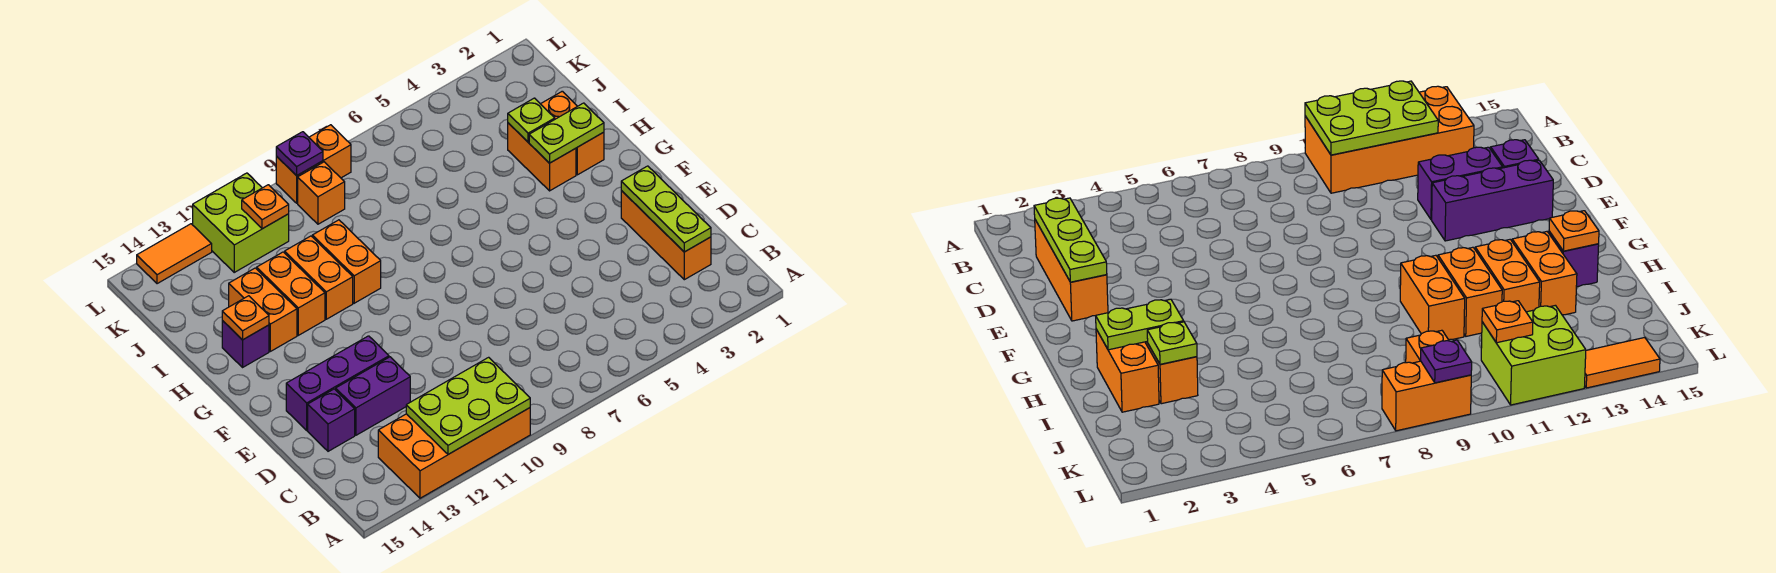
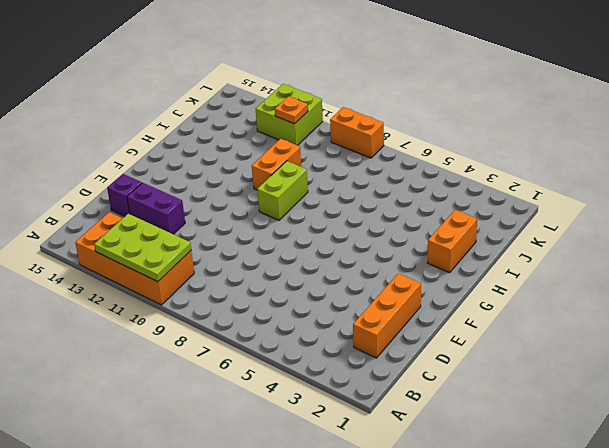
lime 1x2 brick [257,161,308,220] -> none
none -> purple 1x3 brick [286,336,389,430]
none -> orange 1x2 brick [508,123,576,191]
none -> orange 1x2 brick [285,236,353,319]

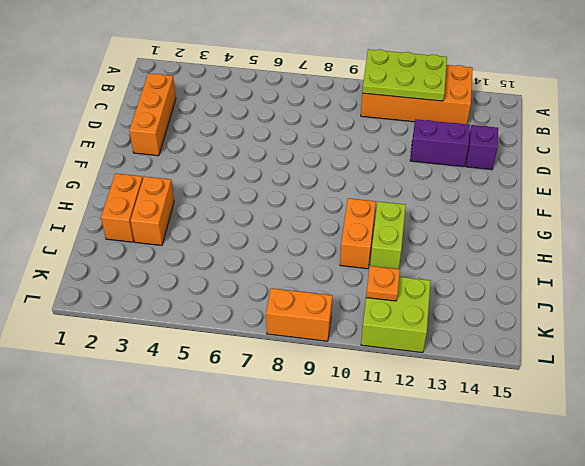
lime 1x2 brick [370,202,406,269] -> orange 1x2 brick [285,236,353,319]
none -> purple 1x3 brick [286,336,389,430]
none -> orange 1x2 brick [257,252,325,335]
none -> orange 1x2 brick [229,268,297,351]

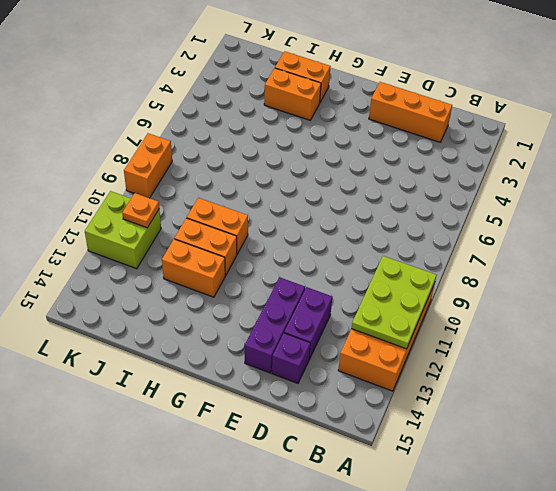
none -> orange 1x2 brick [229,268,297,351]
none -> purple 1x1 brick [222,321,269,367]
none -> orange 1x1 brick [298,162,345,224]

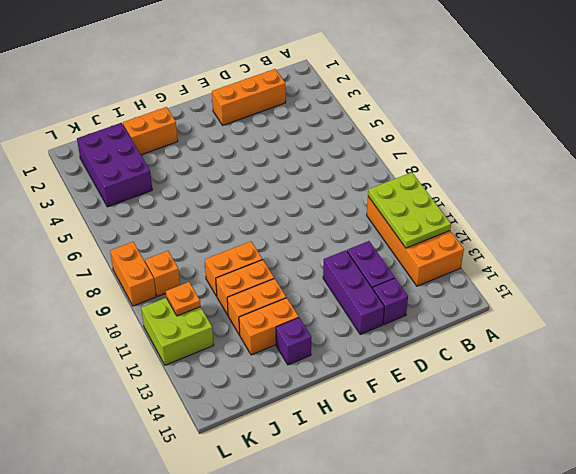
purple 2x3 brick [77,123,152,207] -> none
none -> orange 1x2 brick [508,123,576,191]
none -> orange 1x2 tile [137,224,212,284]
none -> lime 1x3 plate [621,166,711,252]

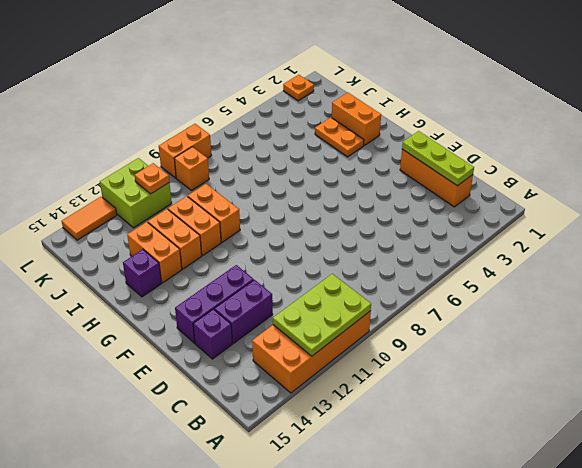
orange 1x2 plate [315,117,364,157] -> orange 1x2 brick [508,123,576,191]
orange 1x1 plate [283,75,314,101] -> orange 1x1 plate moved to [222,296,269,340]
none -> lime 1x2 plate [529,103,604,163]
none -> lime 1x1 plate [508,98,555,142]
none -> purple 1x1 plate [276,132,323,176]

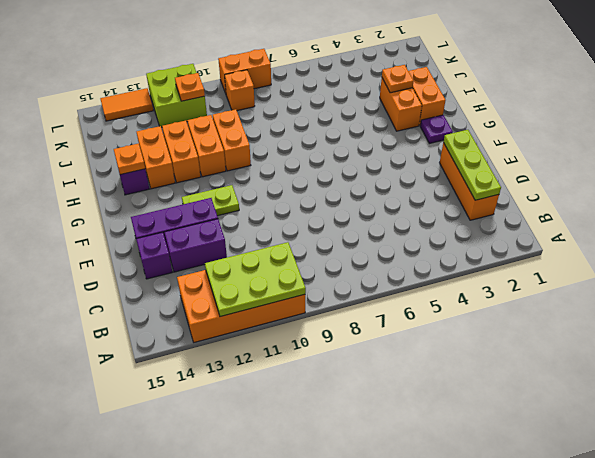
lime 1x2 plate [182,185,239,216] -> lime 1x2 plate moved to [529,103,604,163]
purple 1x1 plate [420,115,453,143] -> purple 1x1 plate moved to [276,132,323,176]
orange 1x1 plate [382,65,413,93] -> lime 1x1 plate [508,98,555,142]

